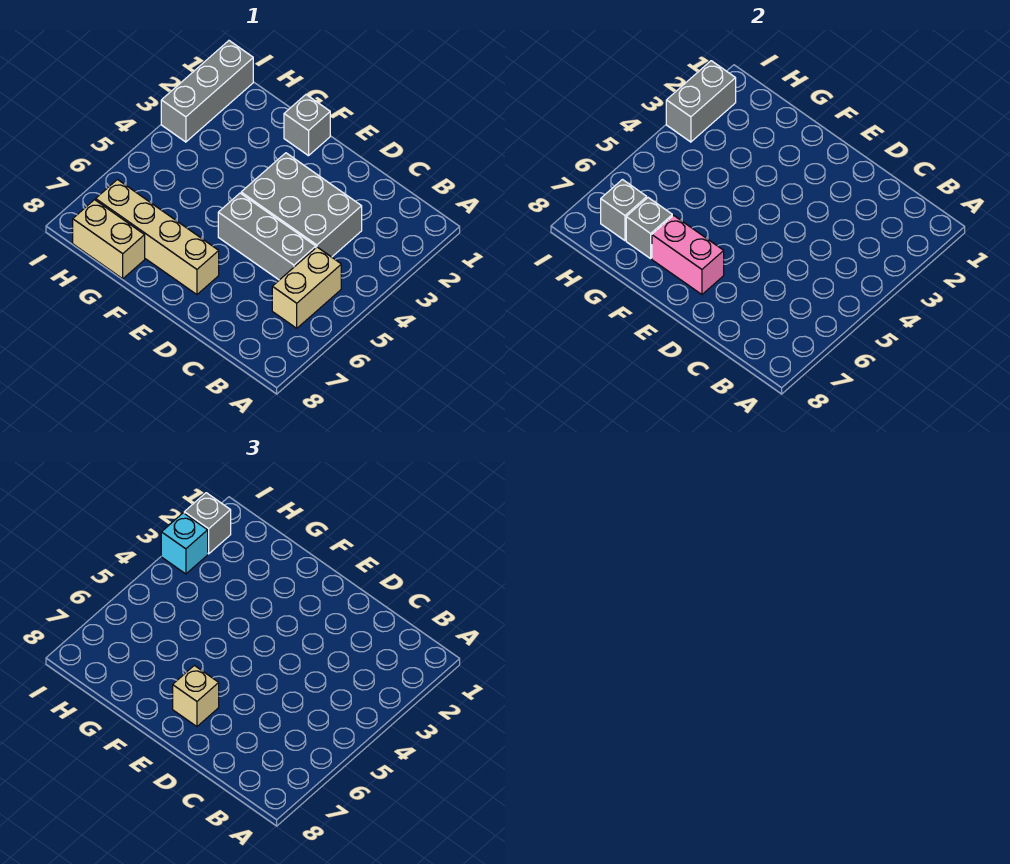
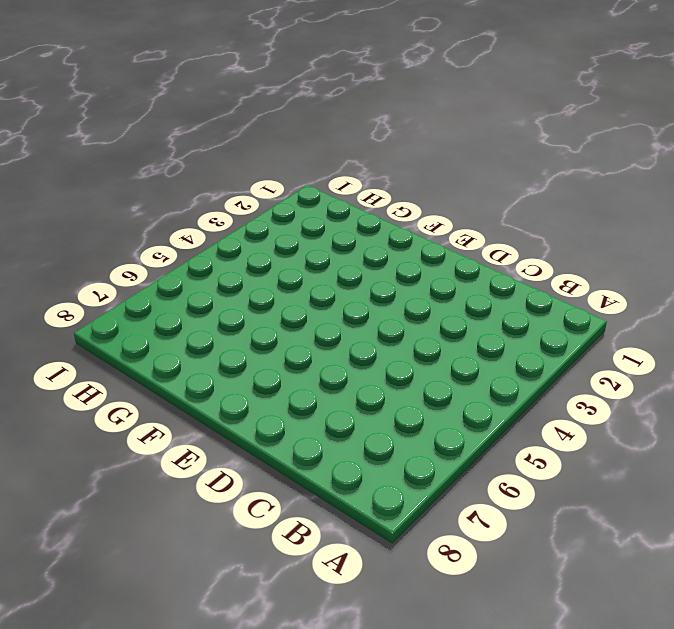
none -> tan 1x2 brick [272,247,341,328]
none -> grey 2x3 brick [241,153,362,257]
none -> grey 1x3 brick [218,193,316,280]

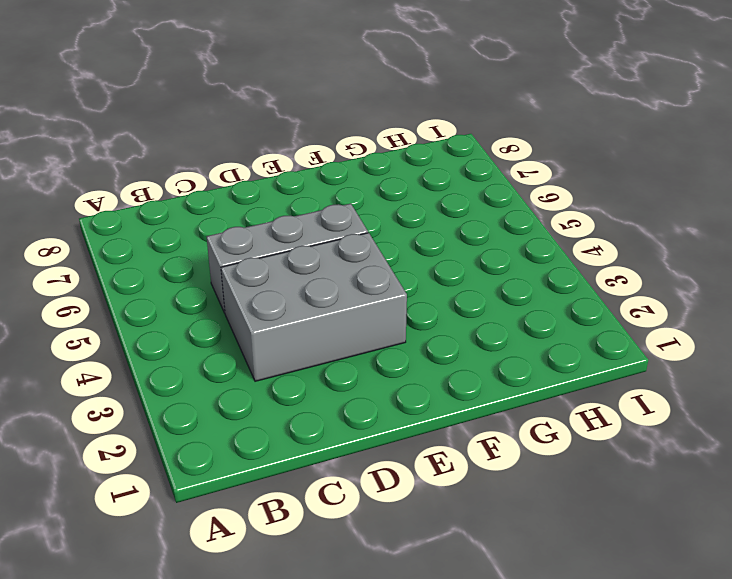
none -> tan 1x2 brick [272,247,341,328]
none -> tan 1x4 brick [96,180,219,295]
none -> grey 1x1 brick [284,95,330,156]

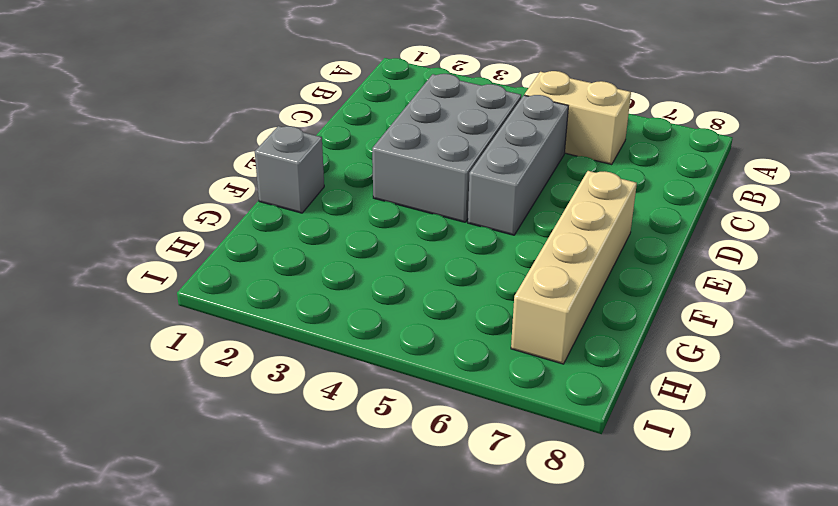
none -> tan 1x2 brick [73,200,145,279]
none -> grey 1x3 brick [161,41,253,142]
none -> pink 1x2 brick [652,215,724,295]

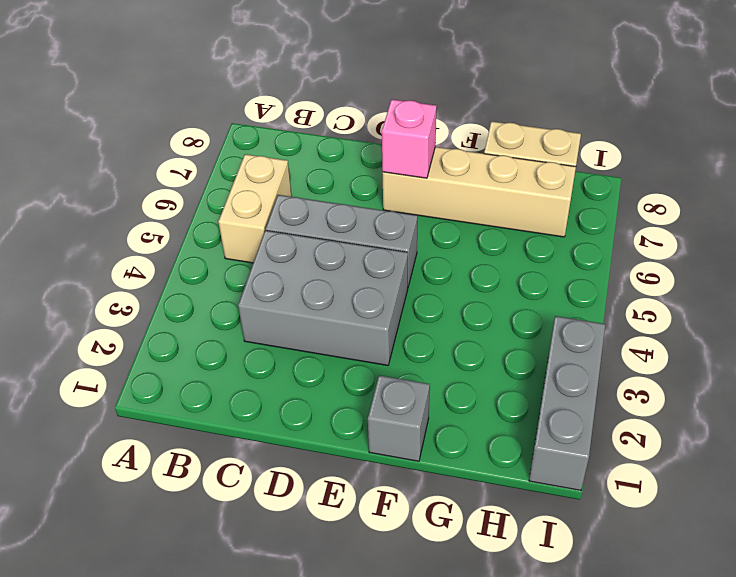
pink 1x1 brick [382,100,437,178] -> pink 1x2 brick [652,215,724,295]
none -> grey 1x1 brick [626,198,672,259]
none -> grey 1x1 brick [601,180,647,241]
none -> grey 1x2 brick [666,61,736,142]

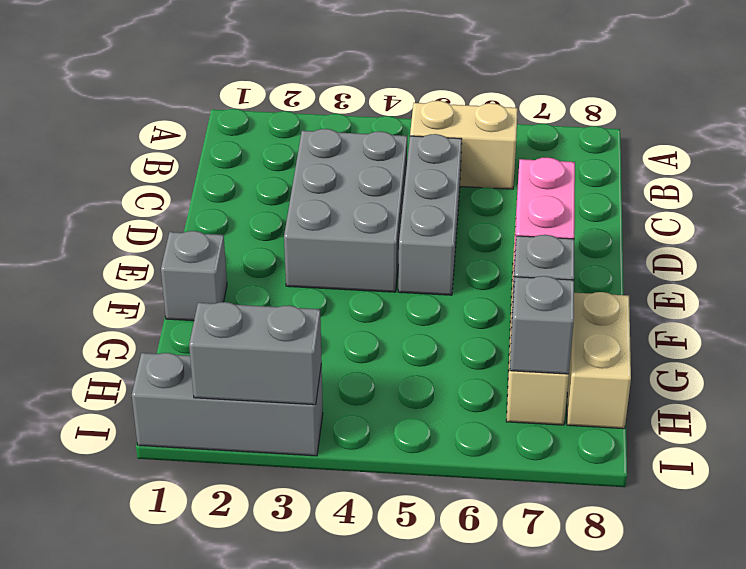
none -> tan 1x1 brick [173,665,219,727]
none -> grey 1x1 brick [184,493,231,554]
none -> cyan 1x1 brick [161,513,208,574]

